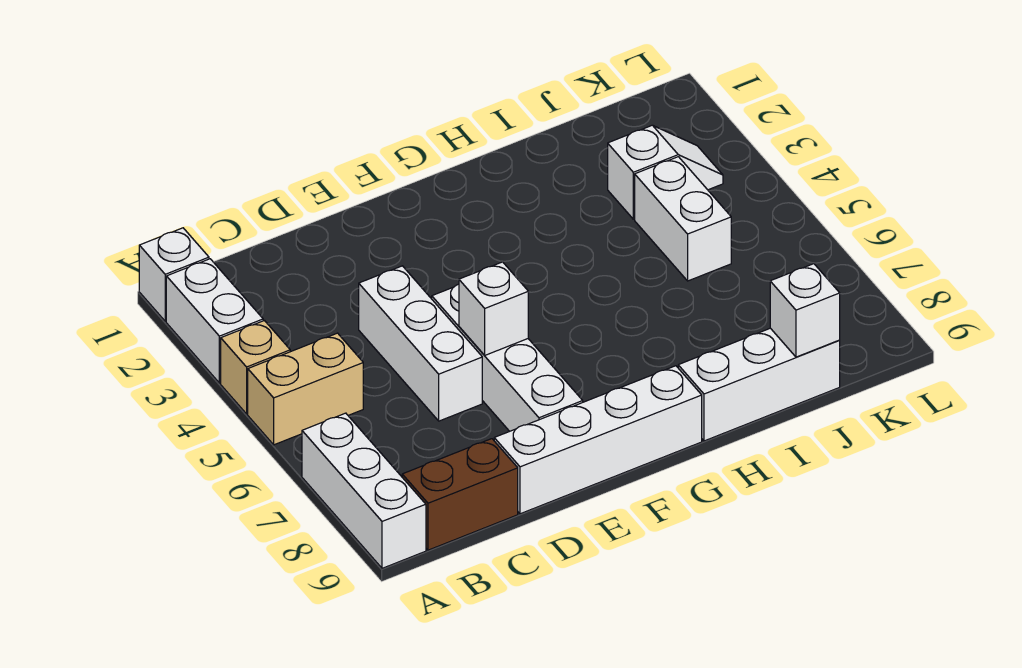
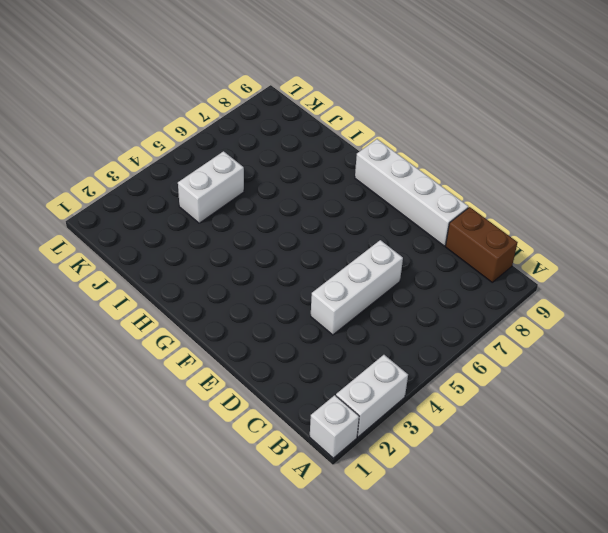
none -> tan 1x1 brick [221,321,290,414]
none -> tan 1x2 brick [248,333,363,445]
none -> white 1x3 brick [302,413,426,568]

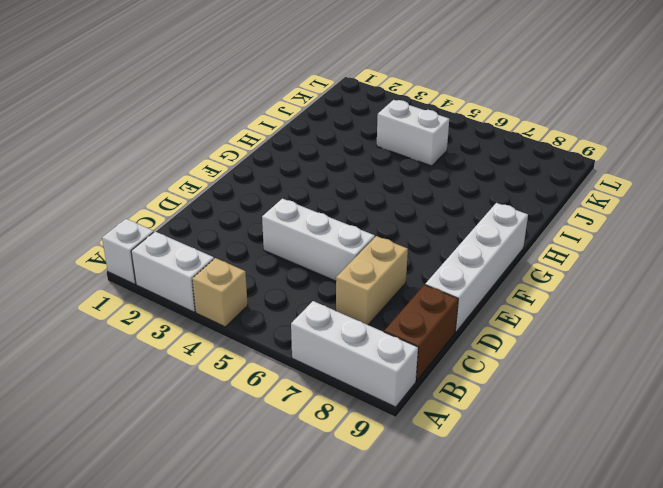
tan 1x2 brick [336,236,408,325] -> tan 1x2 brick moved to [248,333,363,445]
none -> white 1x4 brick [432,284,583,431]
none -> white 1x3 brick [678,328,840,441]
none -> white 1x2 slope [608,125,723,219]

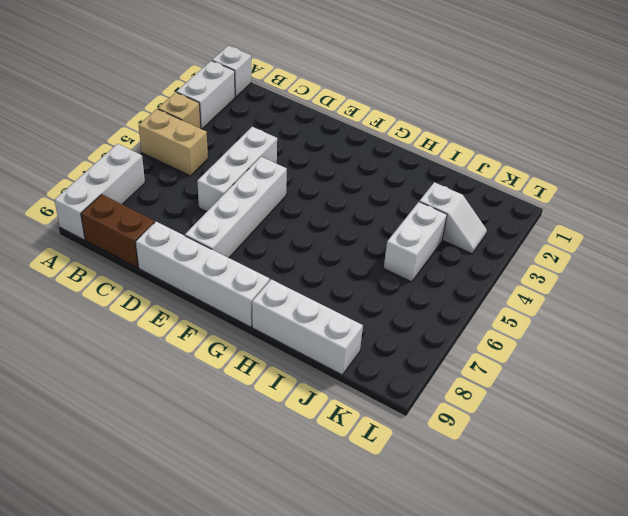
none -> white 1x1 brick [459,262,528,355]
none -> white 1x1 brick [770,264,840,357]

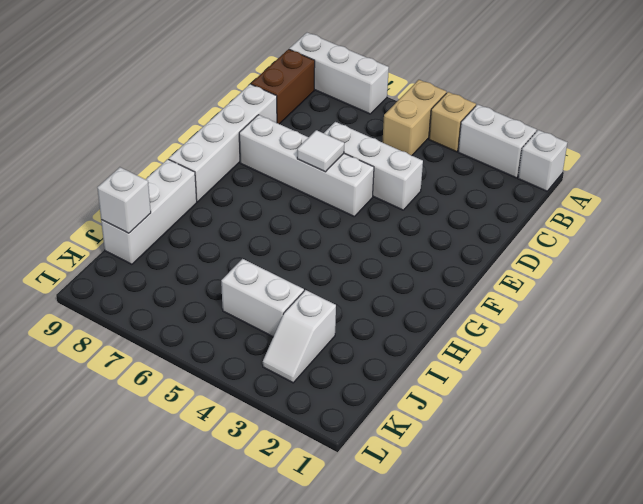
white 1x1 tile [297,130,344,172] -> white 1x1 brick [459,262,528,355]

